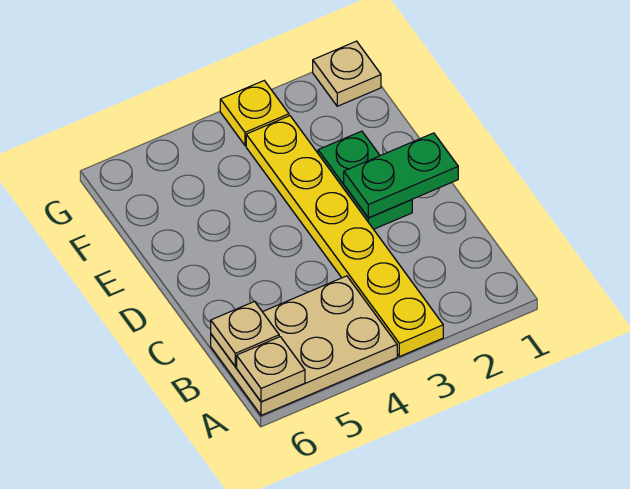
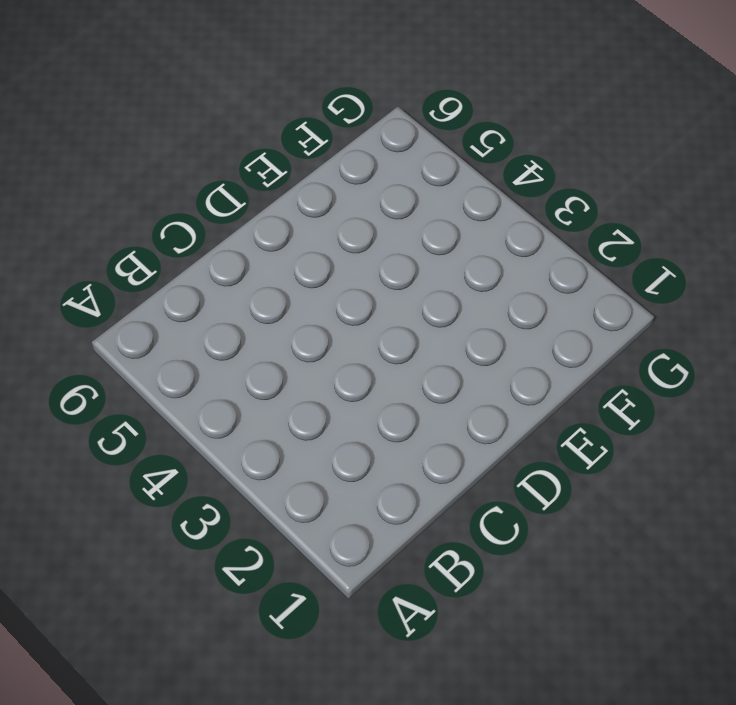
none -> yellow 1x6 plate [246,116,443,357]
none -> tan 2x3 plate [211,276,397,415]

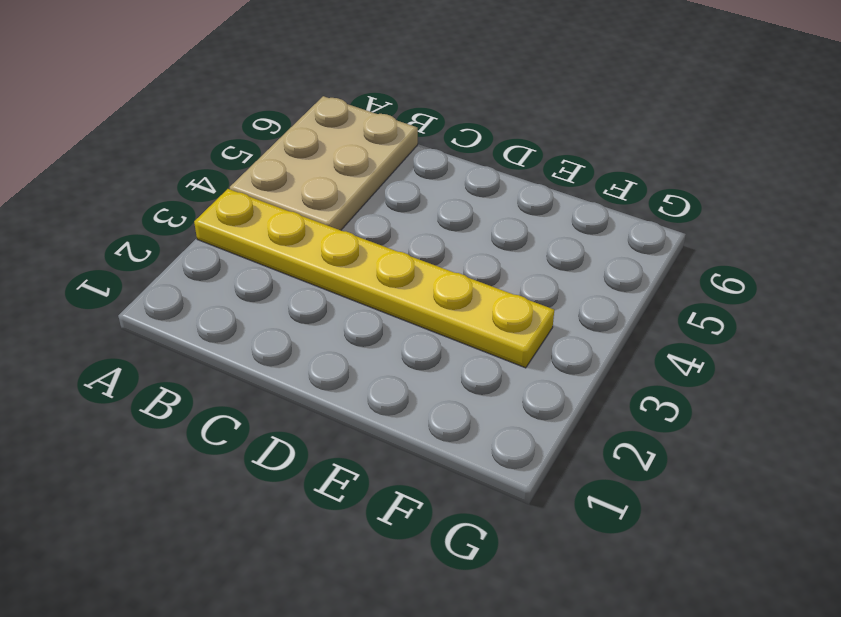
none -> green 1x2 plate [318,131,412,229]
none -> tan 1x1 plate [313,41,381,106]

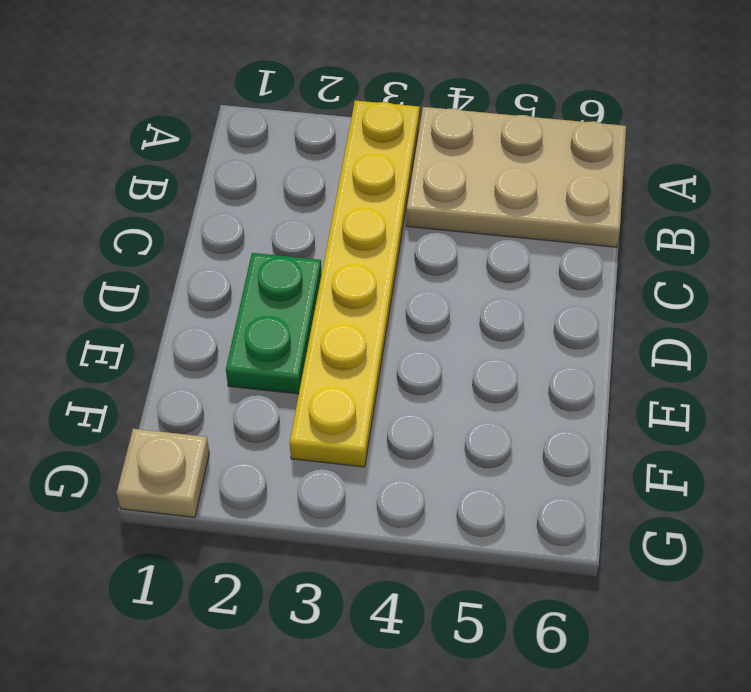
none -> yellow 1x1 plate [220,81,289,146]
none -> tan 1x1 plate [237,337,305,402]

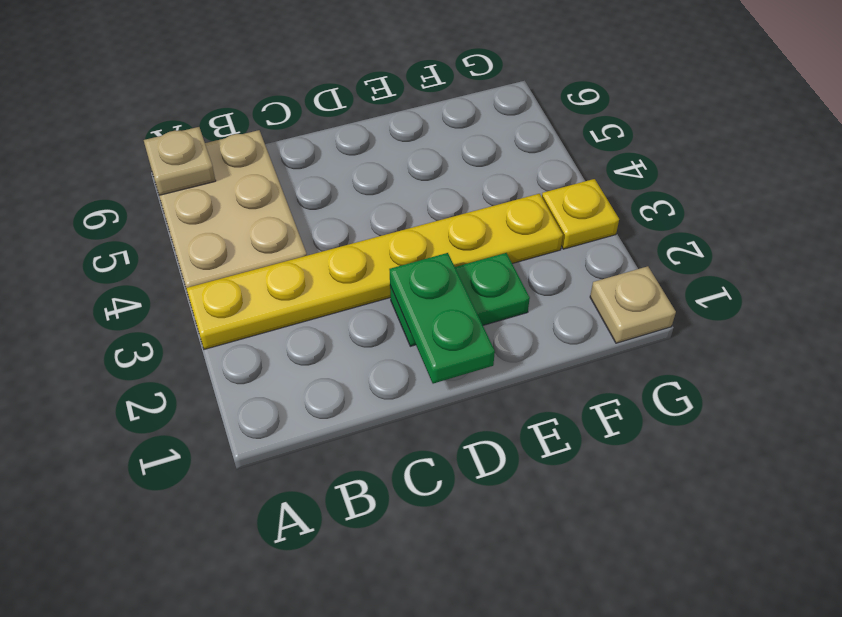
none -> tan 1x1 plate [211,301,279,367]

